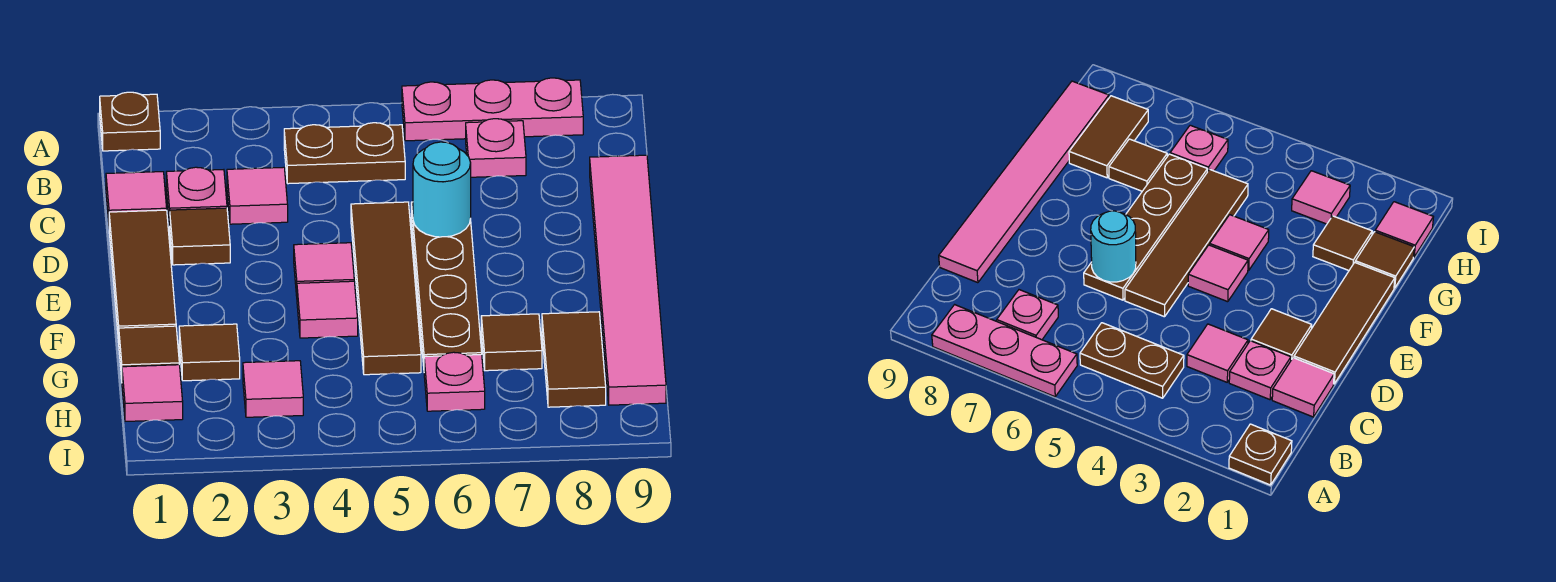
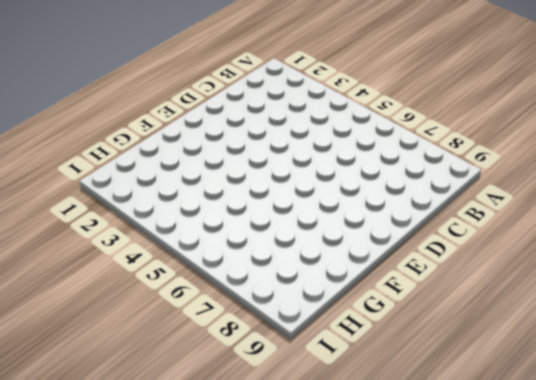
none -> brown 1x1 plate [100,92,160,151]
none -> pink 1x3 plate [402,78,583,141]
none -> brown 1x2 plate [284,123,405,184]

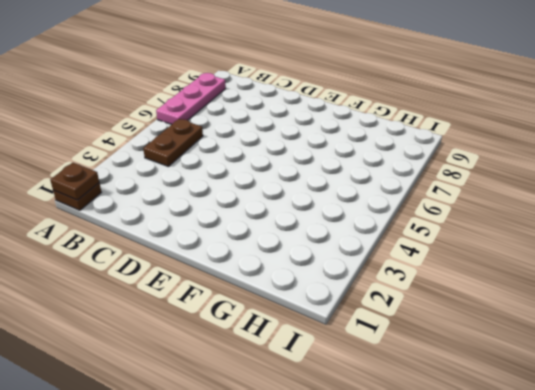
brown 1x1 plate [50,163,99,200] -> none
none -> pink 1x1 plate [466,119,526,177]
none -> pink 1x1 tile [106,172,167,221]
none -> pink 1x1 plate [166,167,227,226]

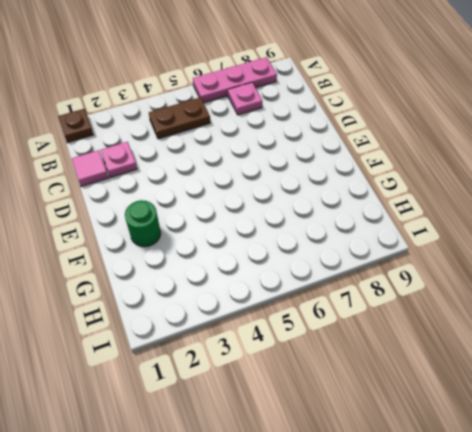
green 1x1 round brick [125,200,161,247] -> none
none -> pink 1x1 tile [227,167,288,224]
none -> pink 1x6 tile [590,155,666,405]
none -> brown 1x3 tile [109,210,176,342]

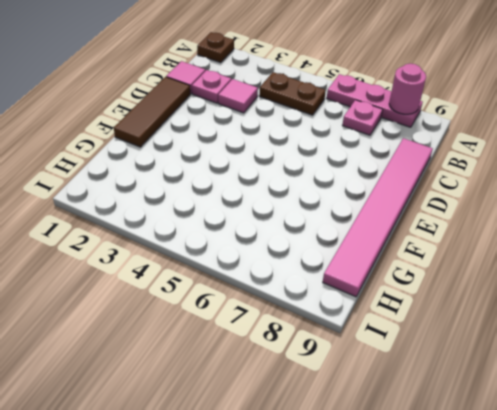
pink 1x1 round brick [389,64,426,114] -> none
none -> brown 1x1 tile [170,208,230,265]
none -> brown 1x4 tile [351,202,421,375]
none -> brown 1x4 plate [411,202,482,366]

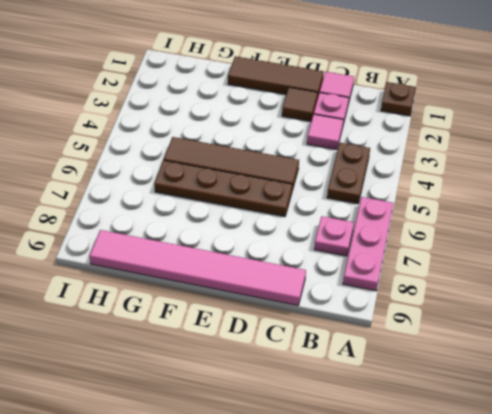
none -> pink 1x1 tile [294,243,354,296]
none -> pink 1x1 tile [297,281,358,338]
none -> brown 1x1 tile [119,326,179,379]

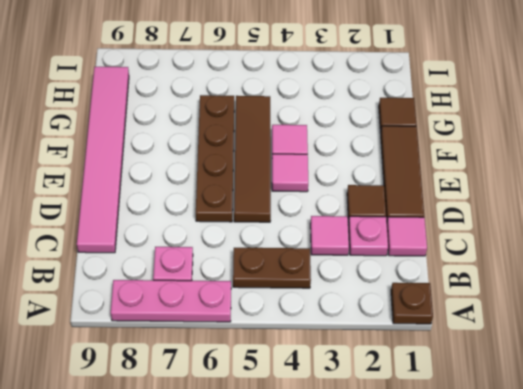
none -> brown 1x1 tile [179,324,240,381]
none -> brown 1x1 tile [481,314,542,371]
none -> brown 1x2 tile [542,312,606,407]

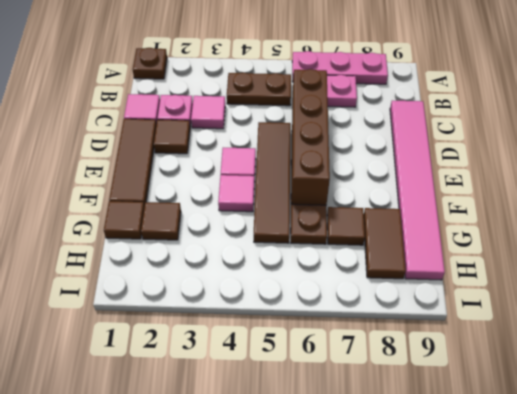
brown 1x4 brick [291,69,330,205] -> cyan 1x1 round brick [413,142,471,237]
none -> pink 1x1 tile [122,365,183,421]
none -> pink 1x1 tile [243,361,303,417]
none -> pink 1x1 plate [424,352,485,411]

